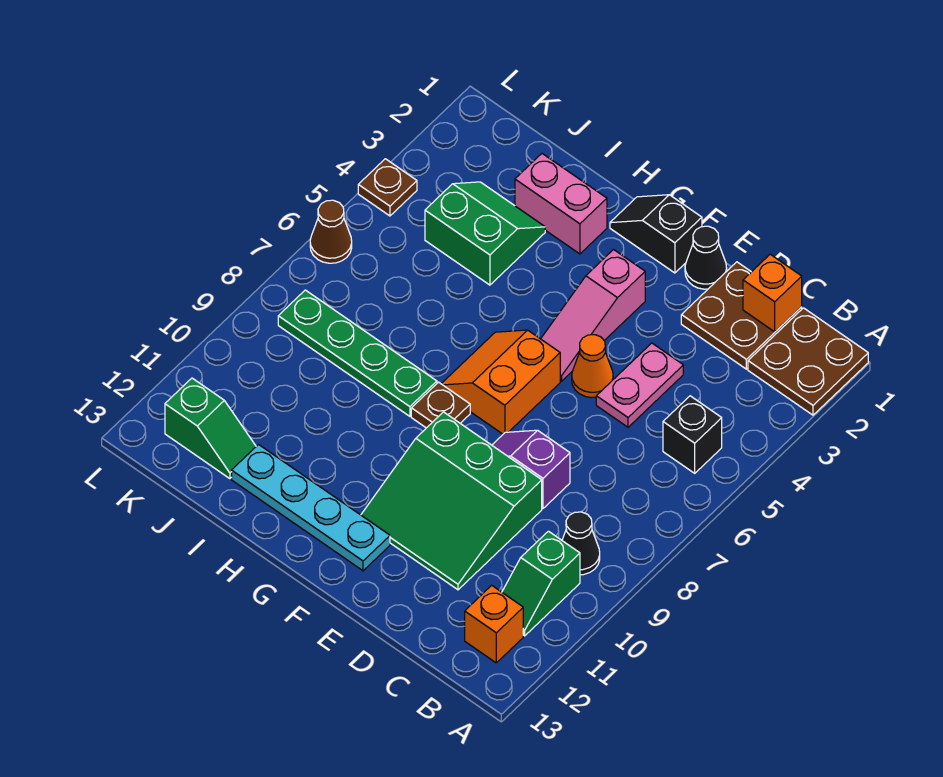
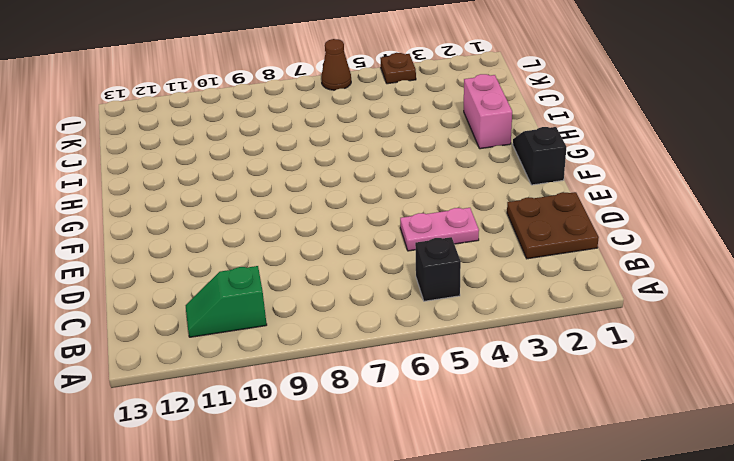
none -> brown 2x2 plate [748,308,868,415]
none -> black 1x1 cone [562,512,600,575]
none -> orange 1x1 brick [465,585,523,663]

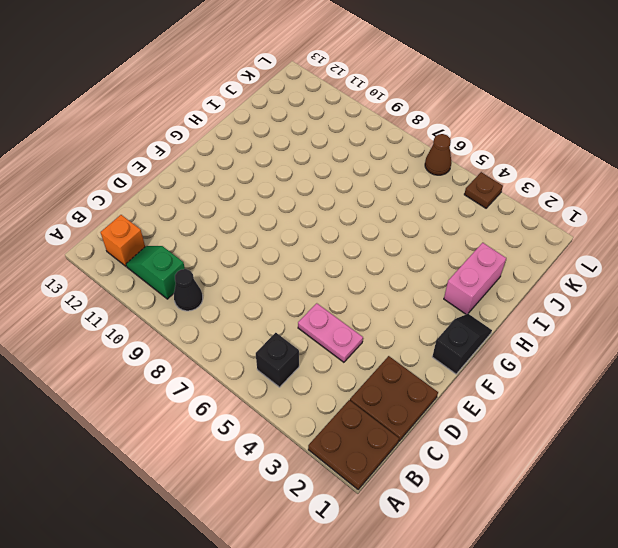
none -> purple 1x2 slope [492,430,570,508]
none -> green 3x3 slope [361,412,542,590]
none -> black 1x1 cone [685,226,727,289]

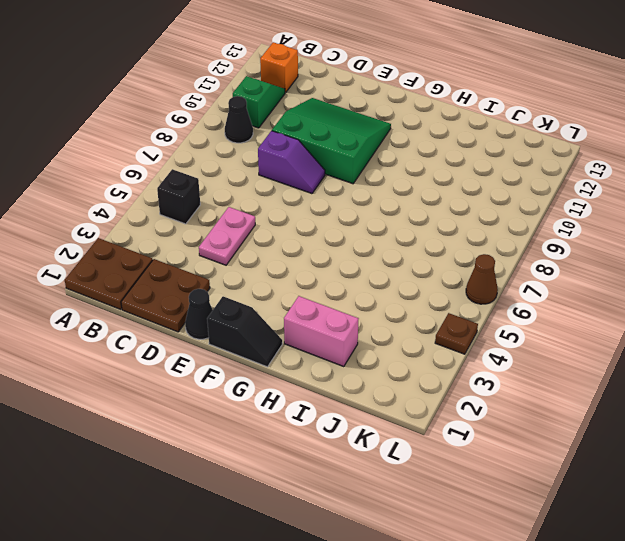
none -> orange 1x1 cone [572,335,613,398]
none -> pink 1x3 slope [541,250,645,381]
none -> orange 2x2 slope [441,330,560,434]

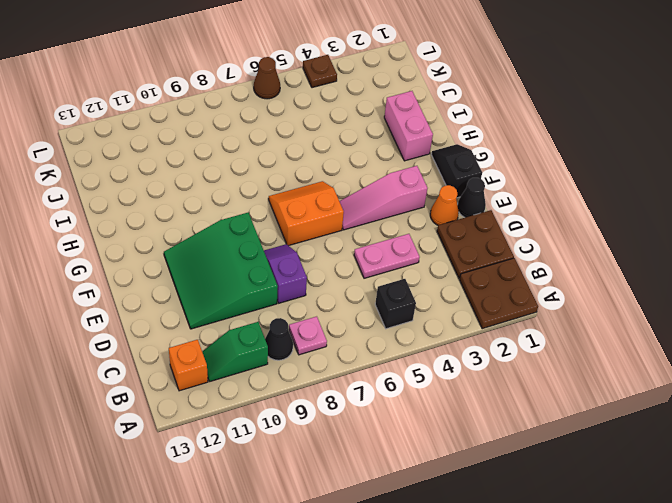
pink 1x1 plate [289,316,327,355] -> none
orange 1x1 cone [430,185,459,225] -> orange 1x1 cone moved to [572,335,613,398]
none -> cyan 1x4 plate [232,445,390,571]
none -> brown 1x1 plate [411,382,470,428]
none -> green 1x4 plate [278,290,437,416]

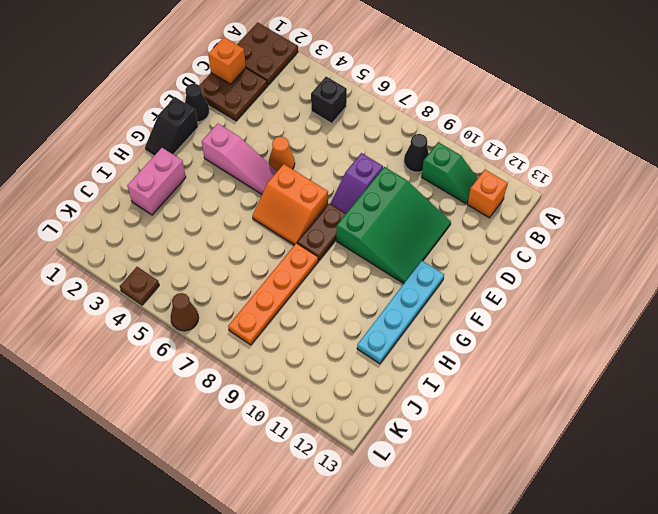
brown 1x2 plate [297,203,346,261] -> brown 1x1 plate [411,382,470,428]
orange 1x4 plate [228,243,318,345] -> green 1x4 plate [278,290,437,416]
none -> pink 1x2 plate [596,343,683,427]
none -> green 2x2 slope [425,182,545,285]
none -> green 1x2 slope [165,378,256,479]

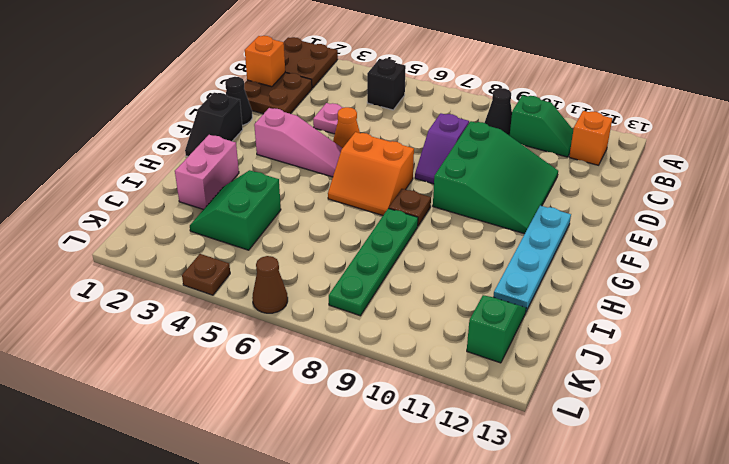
pink 1x1 plate [313,103,343,134] -> pink 1x2 plate [596,343,683,427]

